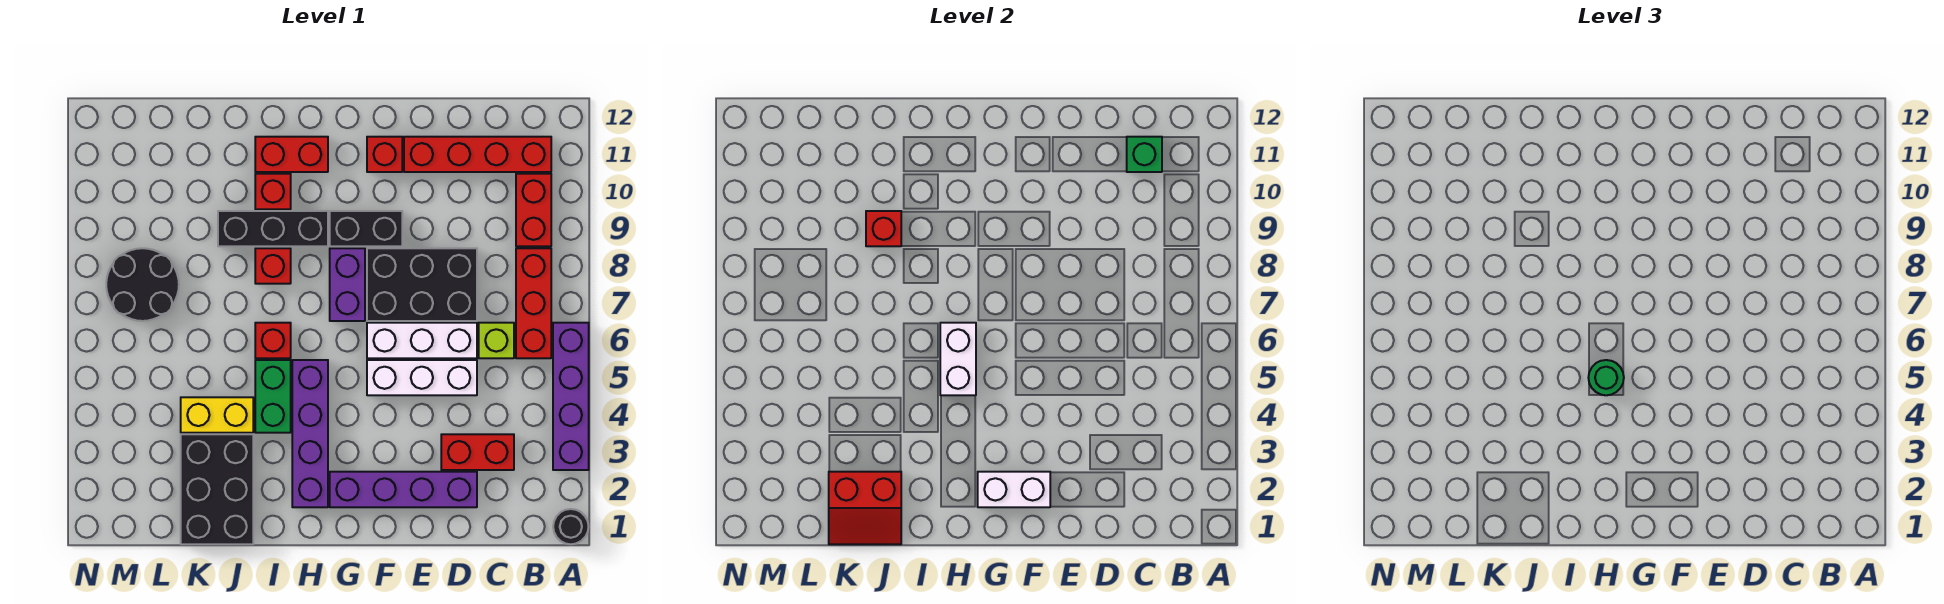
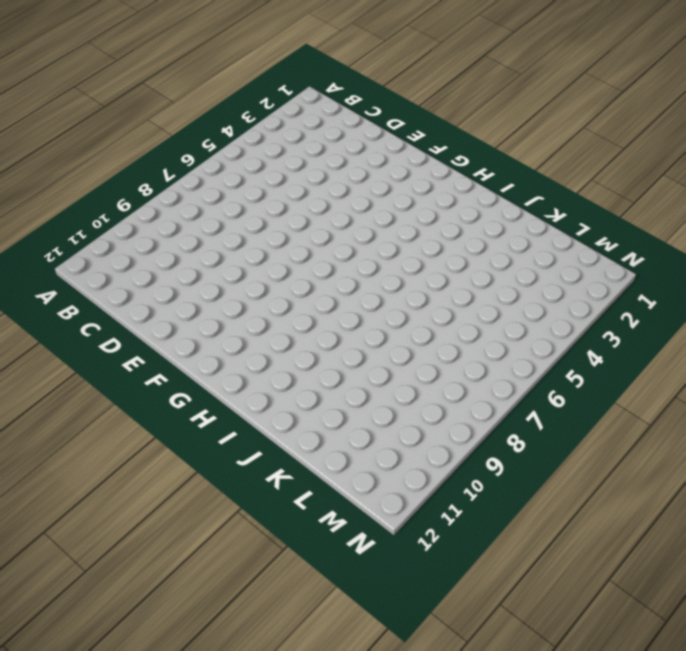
none -> black 1x1 round brick [553,509,589,544]
none -> purple 1x4 brick [553,323,589,470]
none -> red 1x3 brick [516,248,551,358]
none -> red 1x2 brick [516,174,551,246]

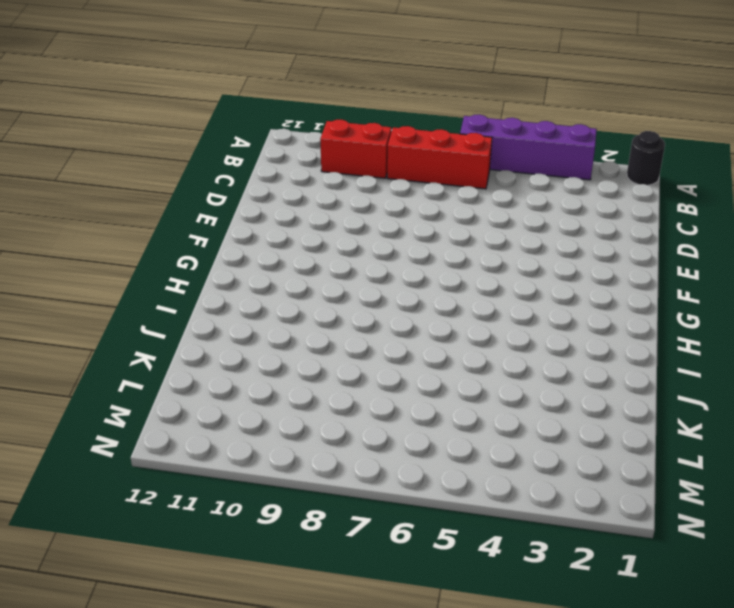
none -> red 1x4 brick [404,137,551,172]
none -> red 1x2 brick [441,434,514,470]
none -> lime 1x1 brick [479,323,514,358]
none -> purple 1x4 brick [330,472,477,507]

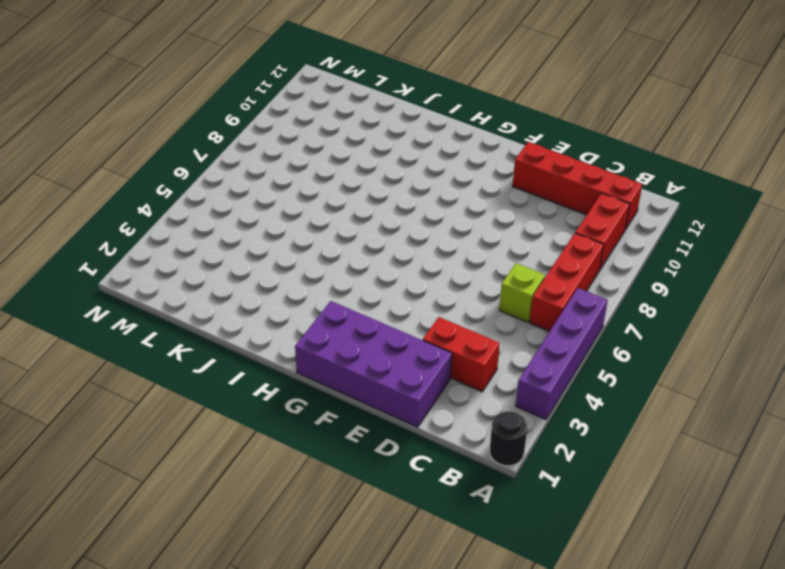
purple 2x4 brick [295,301,452,427] -> purple 1x4 brick [330,472,477,507]
none -> white 1x3 brick [367,360,477,395]
none -> white 1x3 brick [367,323,477,358]
none -> black 2x3 brick [367,248,477,321]
none -> black 1x2 brick [330,211,402,246]

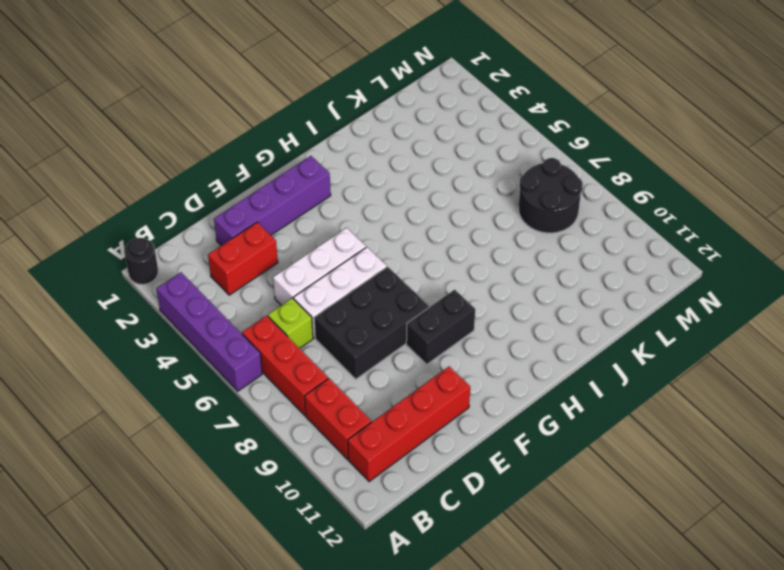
none -> red 1x1 brick [367,137,402,172]
none -> purple 1x2 brick [330,248,365,321]
none -> purple 1x4 brick [292,360,328,507]
none -> black 1x3 brick [218,211,328,246]

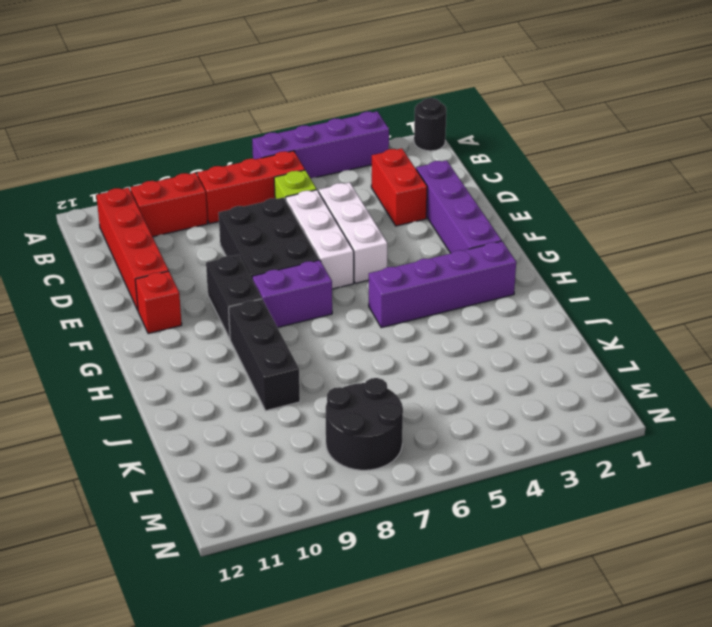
none -> red 1x2 brick [255,137,328,172]
none -> green 1x2 brick [255,360,291,433]
none -> red 1x1 brick [255,323,291,358]
none -> red 1x1 brick [255,248,291,284]

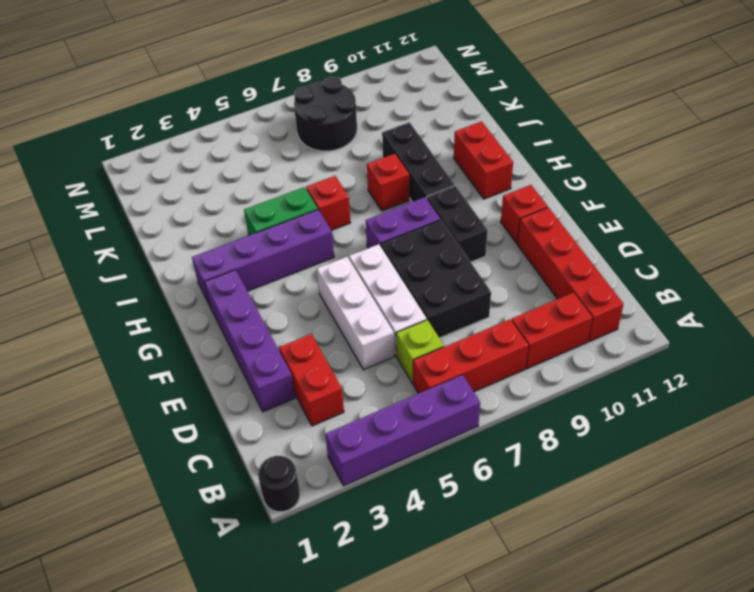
none -> red 1x1 brick [255,174,291,209]
none -> black 2x3 brick [181,434,253,544]
none -> yellow 1x2 brick [181,397,253,433]
none -> green 1x1 brick [1127,137,1162,172]

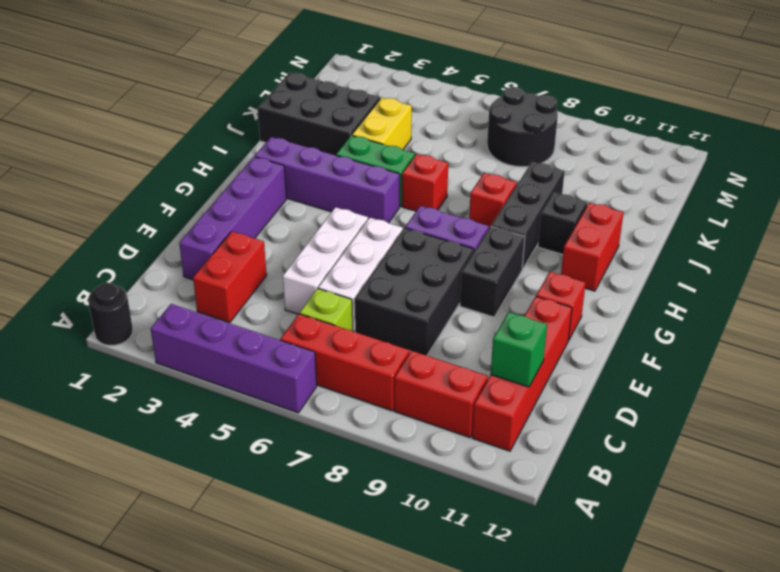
black 1x1 brick [538,193,587,255] -> red 1x1 brick [255,174,291,209]
none -> white 1x2 brick [978,472,1050,507]
none -> white 1x2 brick [940,323,976,395]
none -> red 2x2 slope [829,472,901,544]
none -> red 1x1 brick [866,211,901,246]

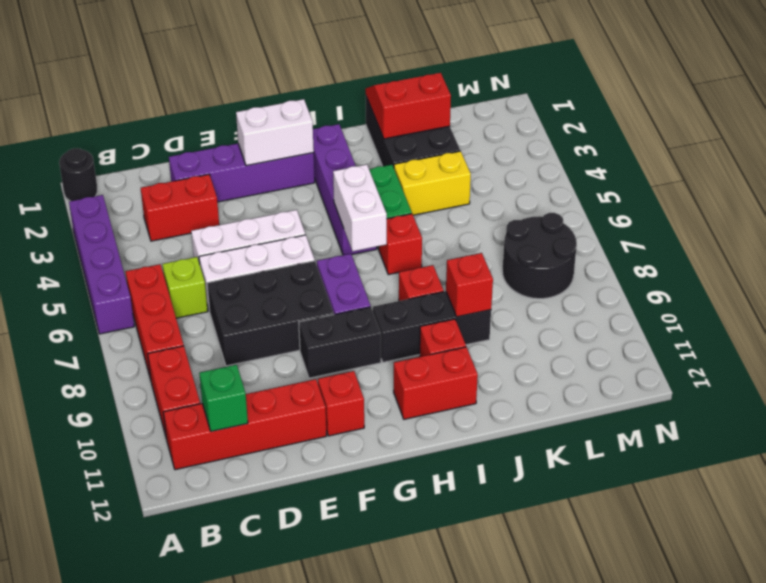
none -> green 1x1 round brick [1588,360,1624,395]

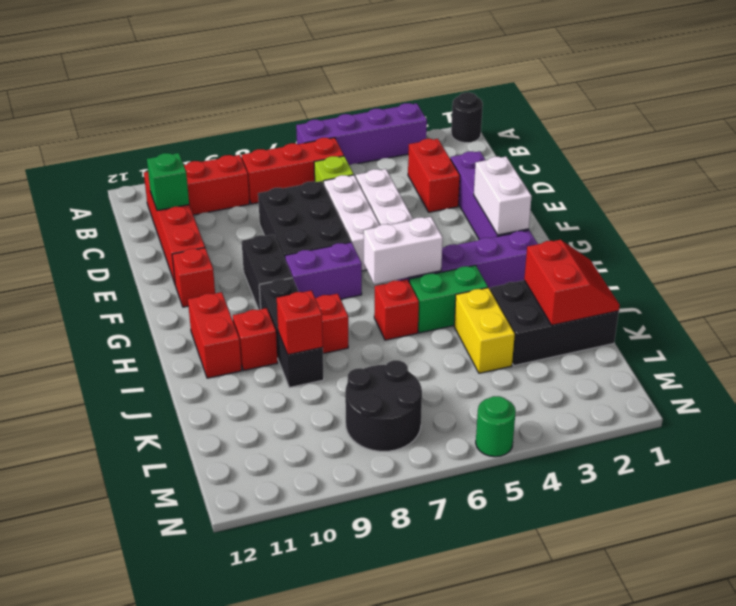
green 1x1 round brick [476,396,516,457] -> green 1x1 round brick moved to [1588,360,1624,395]

